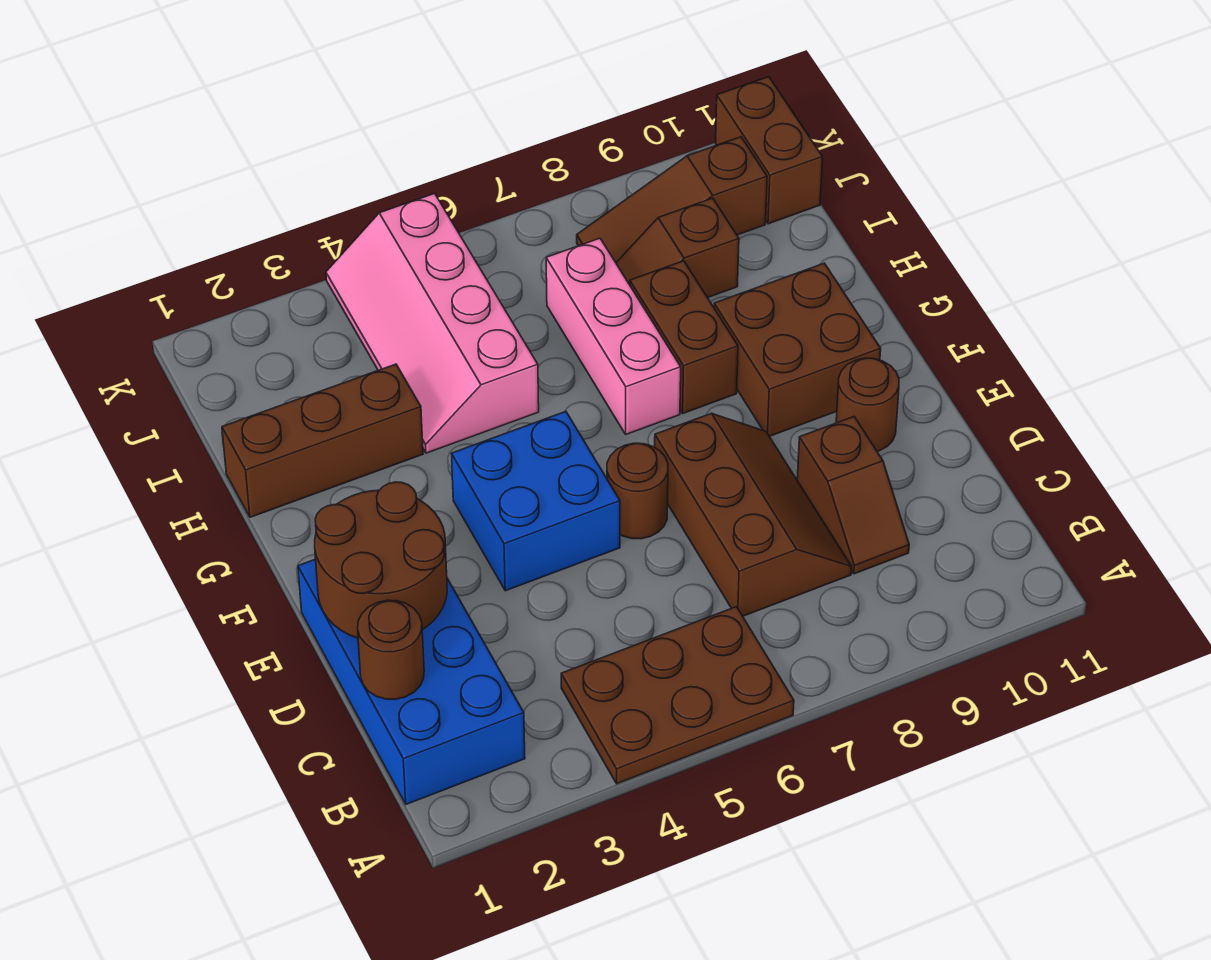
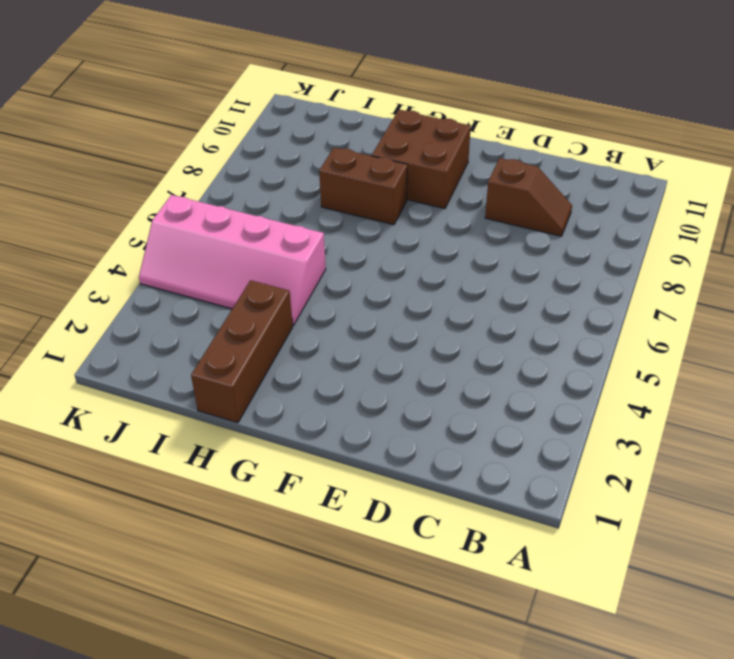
none -> brown 2x3 plate [561,607,794,784]
none -> blue 2x4 brick [298,559,525,804]
none -> brown 2x3 slope [655,413,852,616]

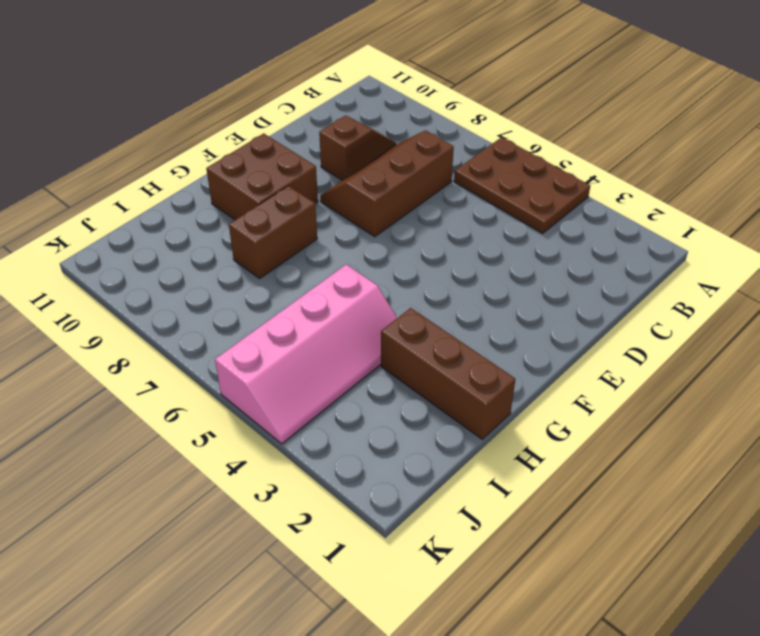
none -> blue 2x4 brick [298,559,525,804]
none -> blue 2x2 brick [451,412,620,591]
none -> brown 1x1 round brick [607,443,668,539]

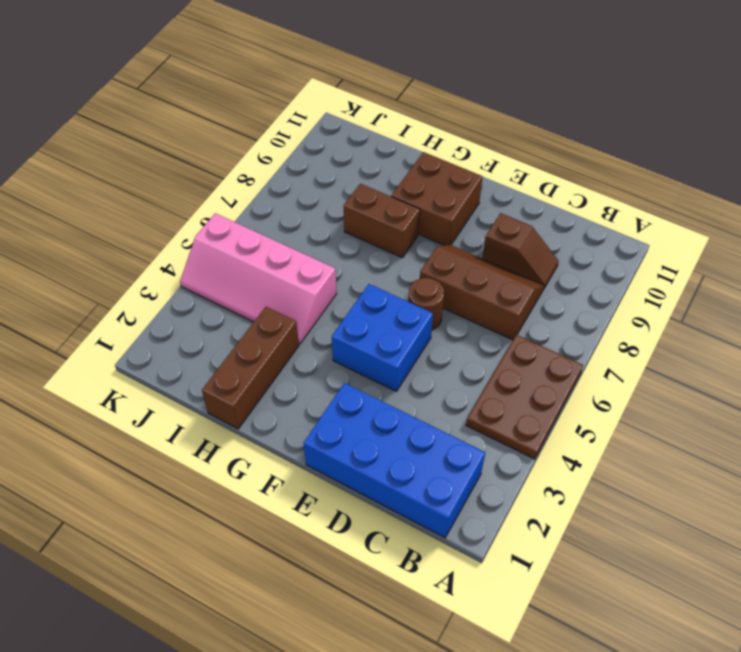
none -> brown 1x1 round brick [836,358,899,451]
none -> pink 1x3 brick [546,238,681,434]
none -> brown 1x2 slope [616,198,739,298]

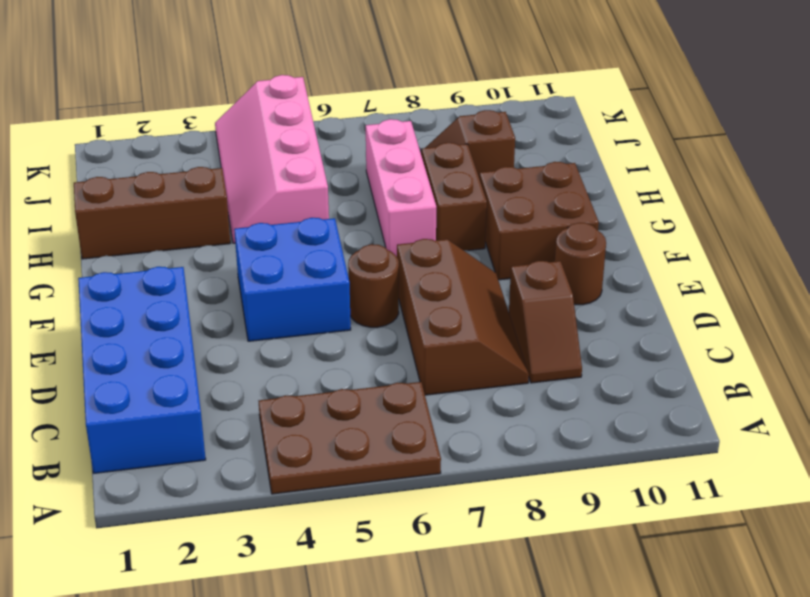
none -> brown 1x3 slope [577,137,767,262]
none -> brown 1x2 brick [716,77,823,224]
none -> brown 1x1 round brick [358,600,424,699]

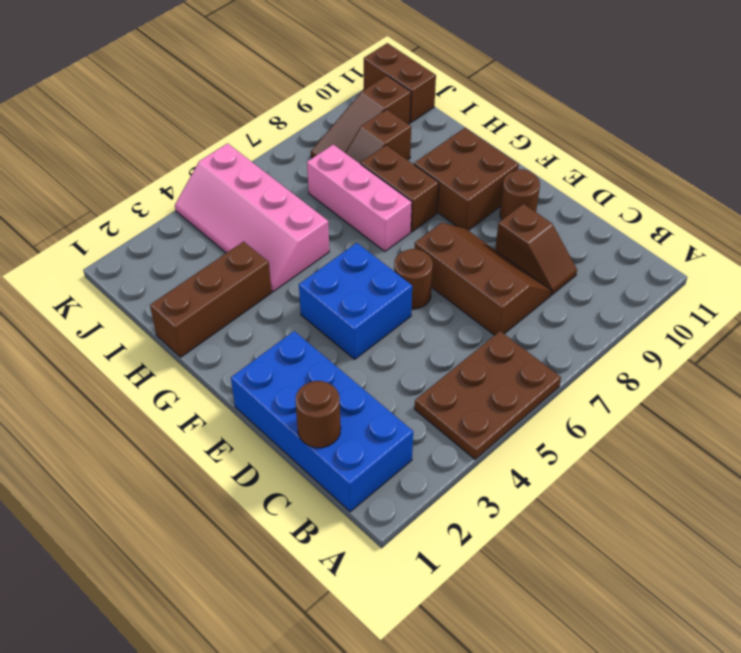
none -> brown 2x2 round brick [315,482,447,638]

